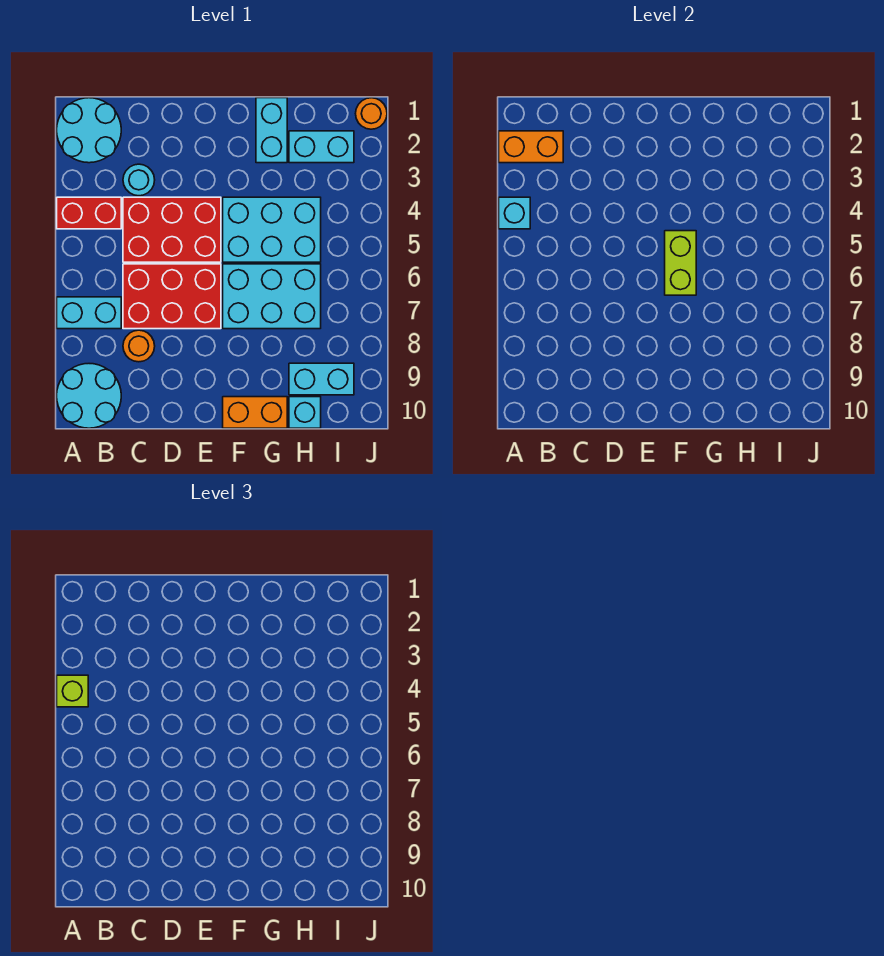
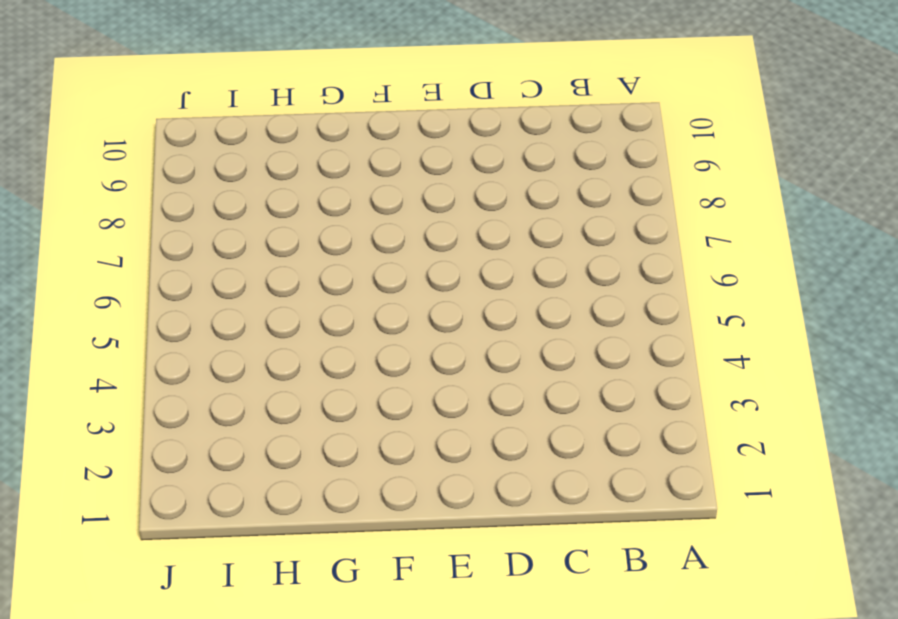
none -> cyan 2x2 round brick [57,98,121,163]
none -> red 1x2 brick [57,197,121,229]
none -> cyan 1x2 brick [57,297,121,329]

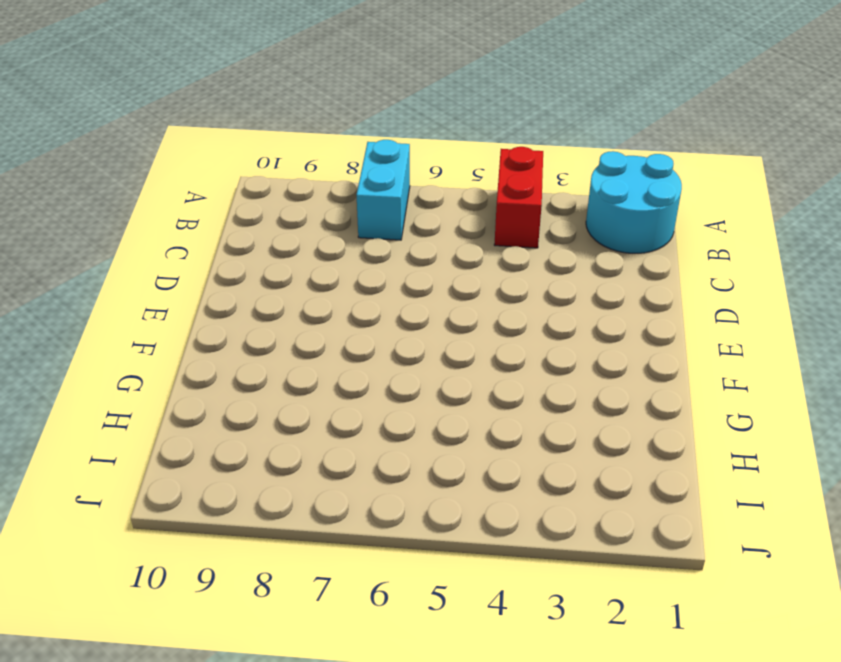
none -> cyan 2x2 round brick [57,364,121,428]
none -> cyan 1x1 round brick [123,164,155,196]
none -> red 2x3 brick [123,197,221,262]

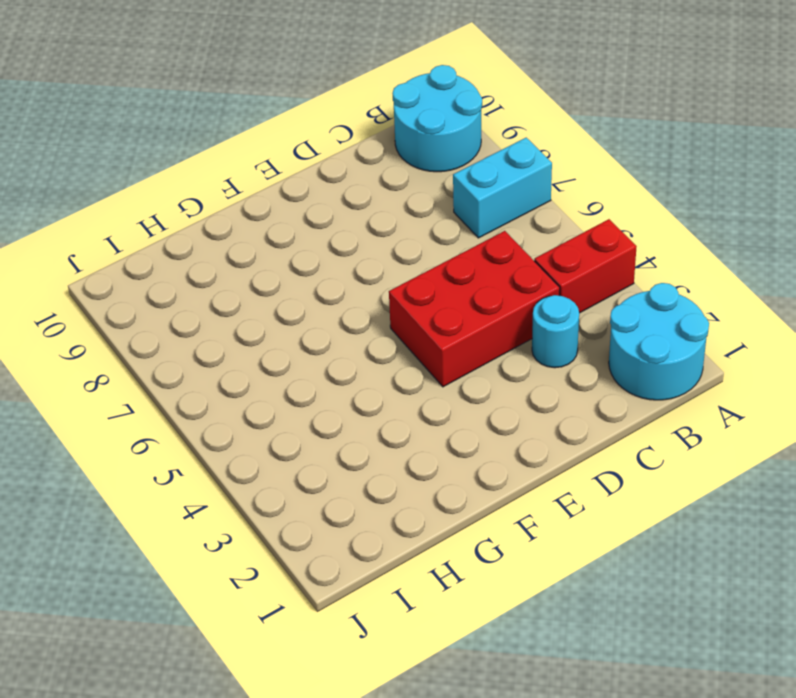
none -> red 2x3 brick [123,264,221,329]
none -> orange 1x1 round brick [123,330,155,362]
none -> cyan 2x3 brick [223,197,321,262]

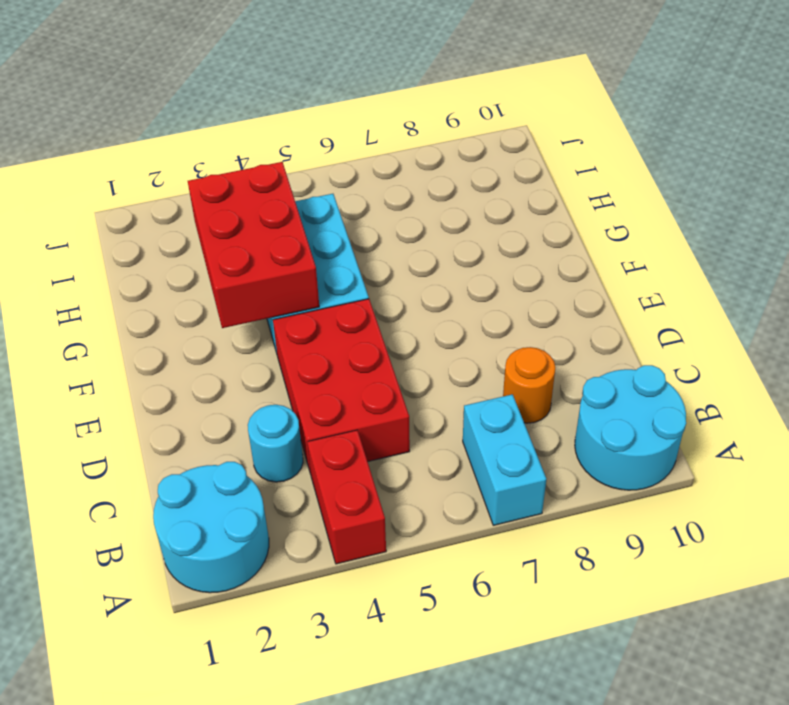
red 2x3 brick [188,162,319,328] -> red 2x3 brick moved to [123,264,221,329]
none -> cyan 2x3 brick [223,264,321,329]
none -> orange 1x2 brick [223,397,287,428]
none -> cyan 1x2 brick [256,98,287,163]

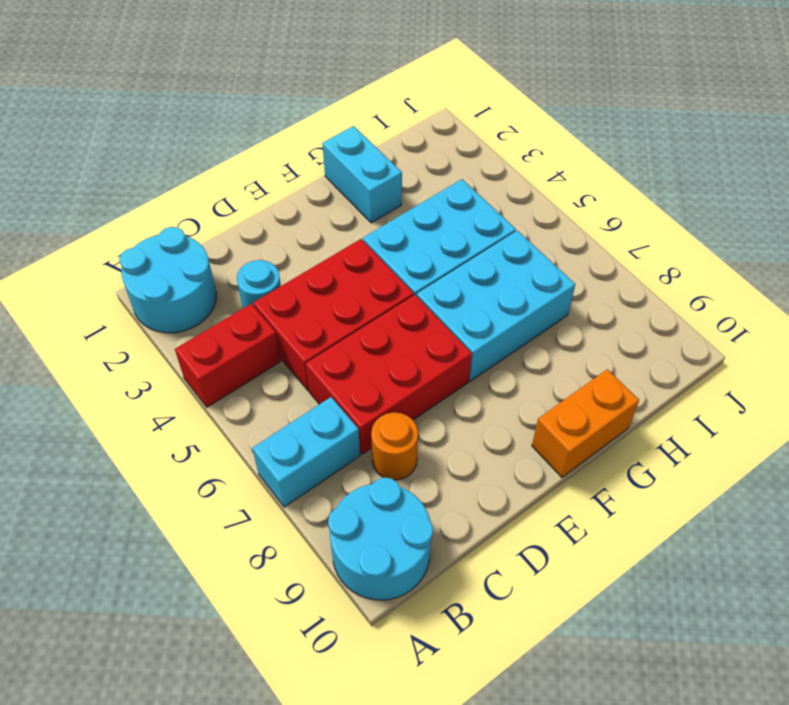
none -> cyan 1x2 brick [289,131,354,163]
none -> cyan 1x2 brick [289,363,354,395]
none -> cyan 1x1 brick [289,397,321,428]

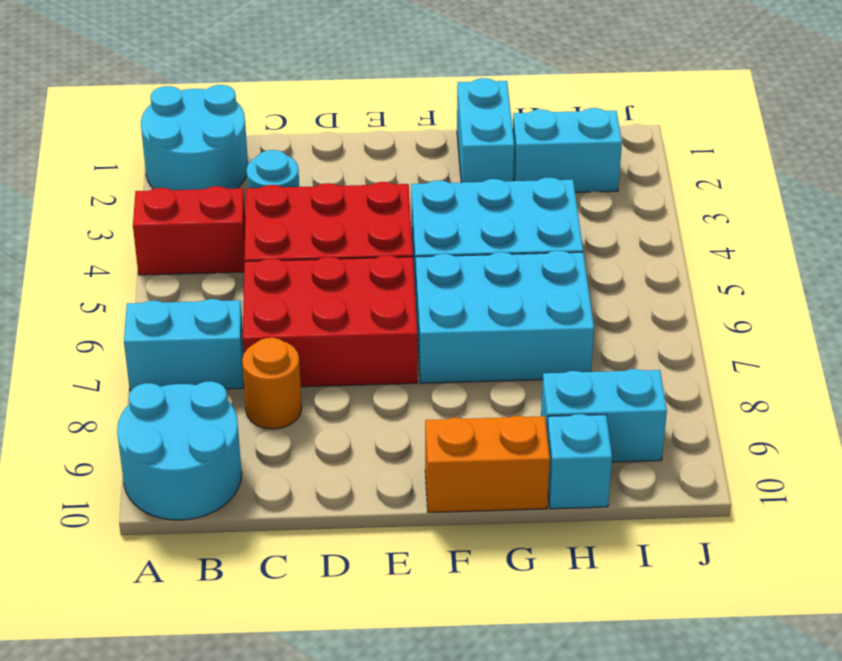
none -> orange 1x1 round brick [356,98,387,129]
none -> orange 1x2 brick [499,131,563,163]
none -> cyan 1x1 brick [499,197,530,229]

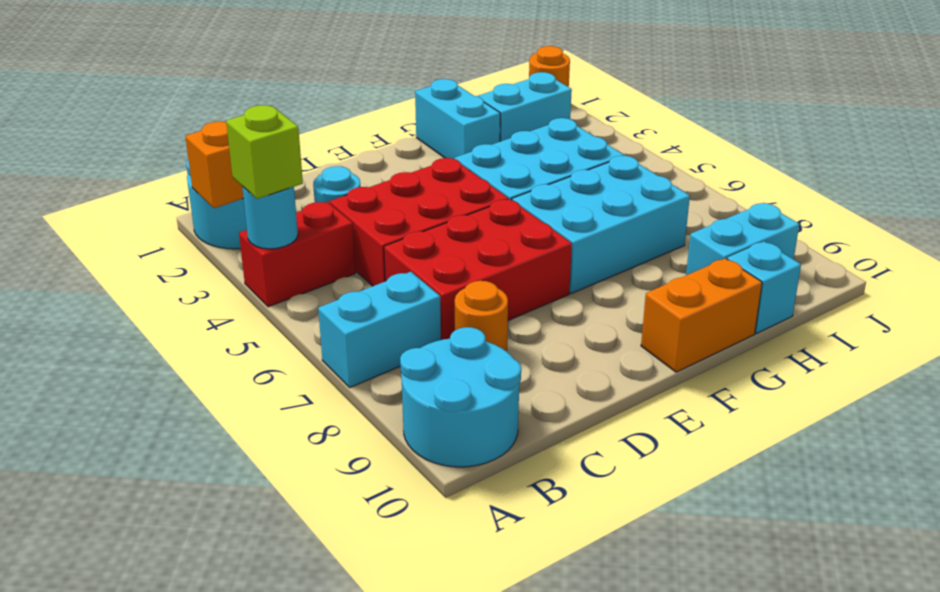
cyan 1x1 round brick [242,186,298,249] -> cyan 1x1 brick [499,197,530,229]
none -> lime 1x2 brick [665,231,696,295]

